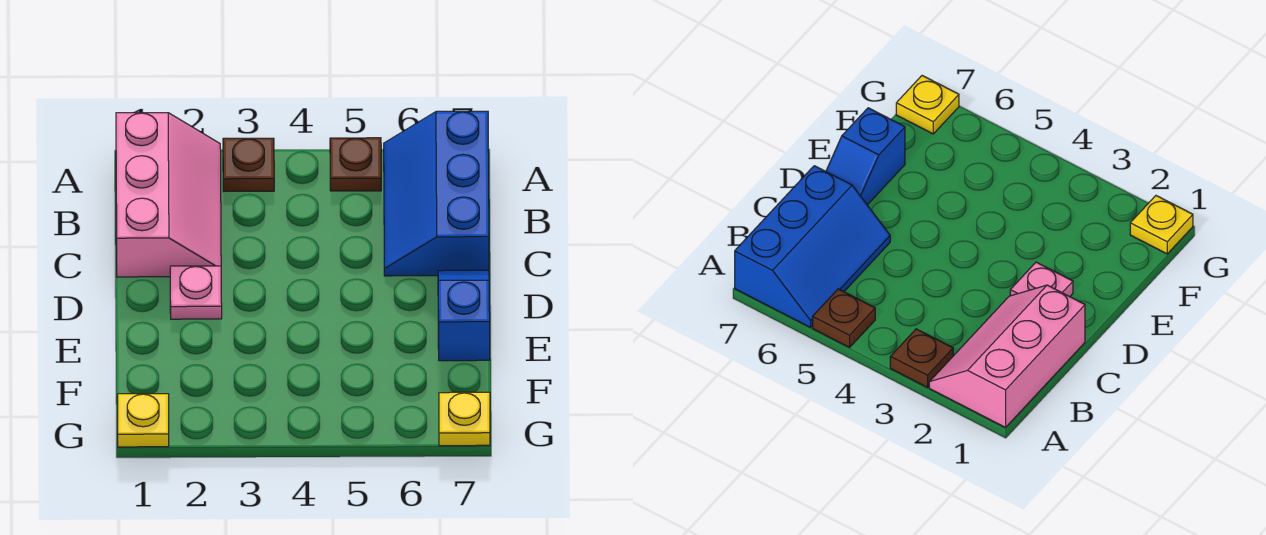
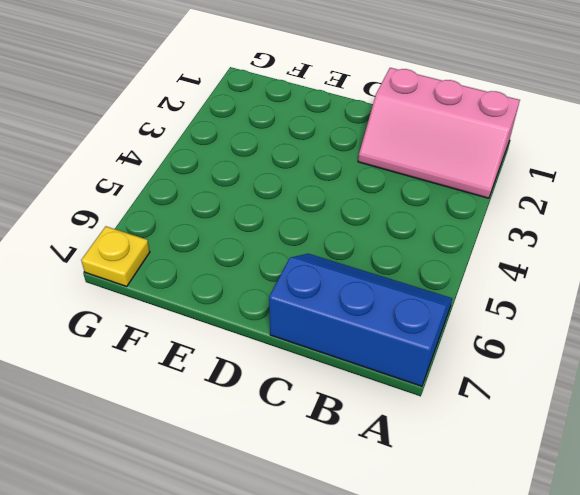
none -> brown 1x1 plate [223,138,274,191]
none -> brown 1x1 plate [330,138,381,191]

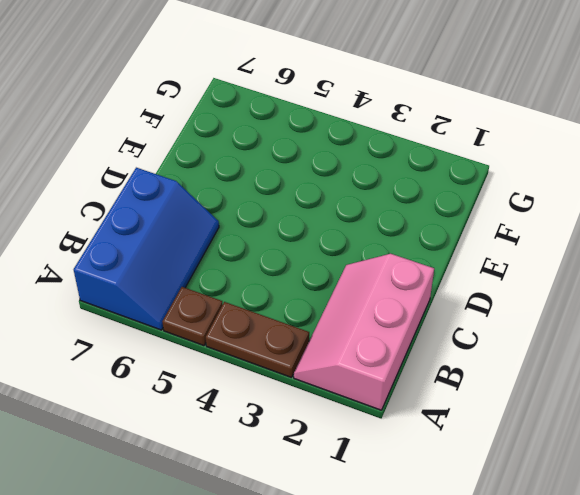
brown 1x2 plate [206,302,309,378] -> brown 1x1 plate [223,138,274,191]
none -> pink 1x1 plate [170,266,222,319]
none -> blue 1x2 slope [438,270,490,361]

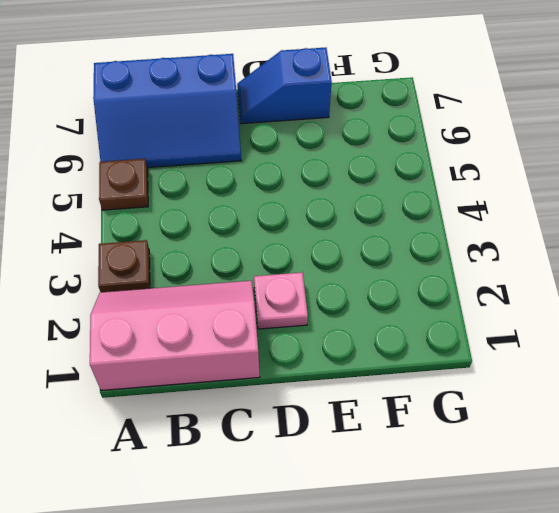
none -> yellow 1x1 plate [118,394,169,447]
none -> yellow 1x1 plate [439,392,490,446]

